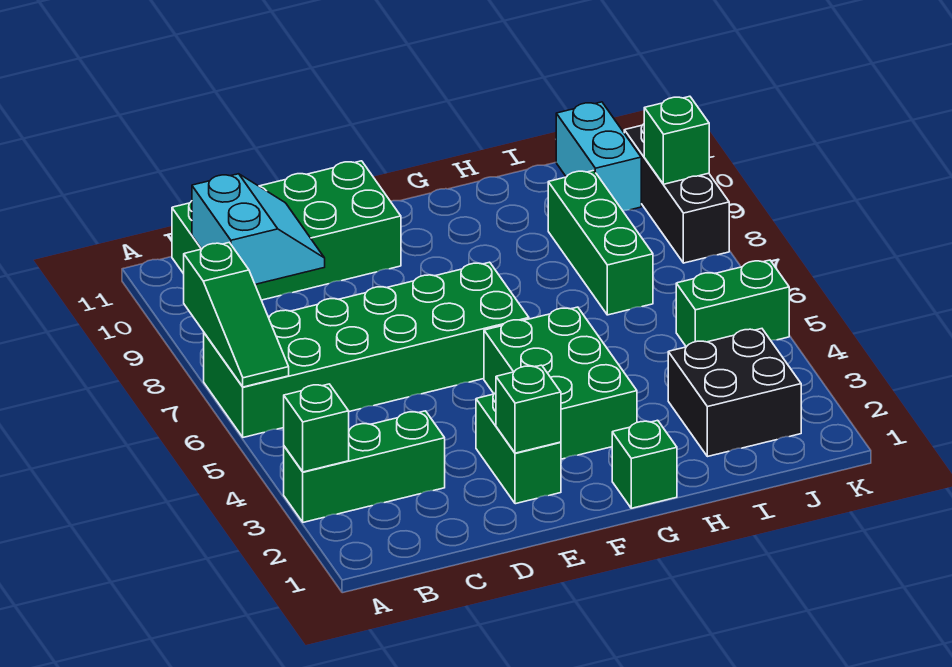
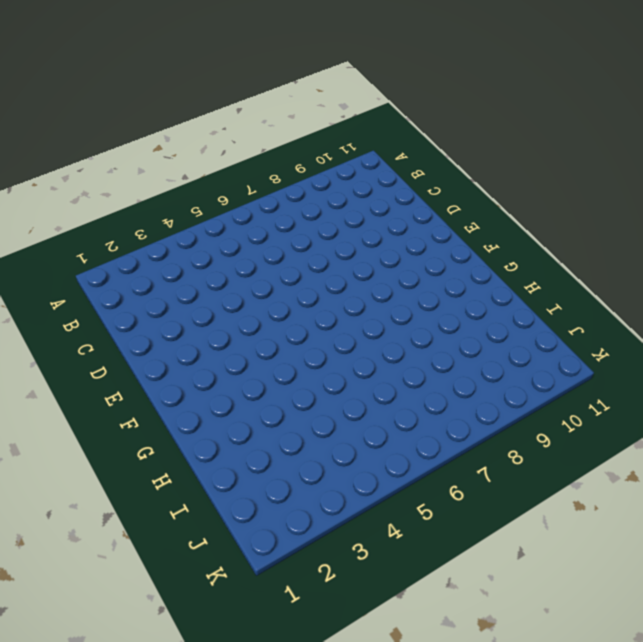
none -> green 1x3 brick [284,411,445,522]
none -> green 2x6 brick [204,262,529,437]
none -> green 2x4 brick [172,161,401,300]

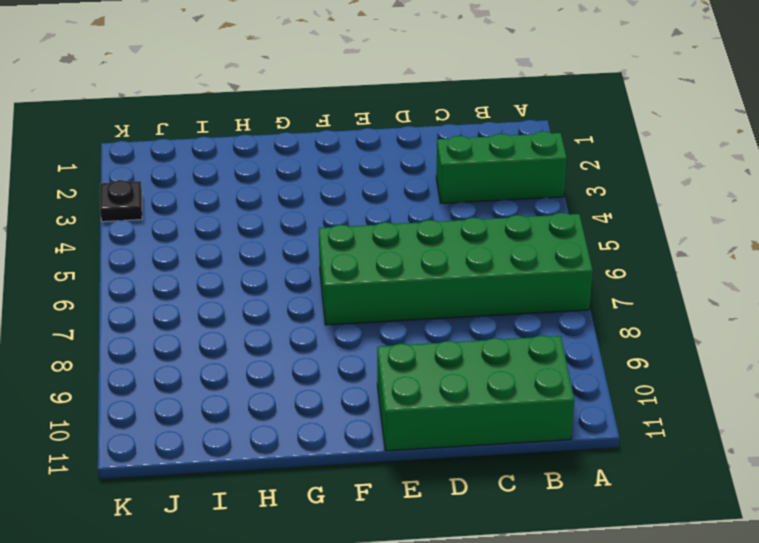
black 1x1 plate [100,180,142,222] -> none
none -> green 1x2 brick [476,393,561,504]
none -> green 2x3 brick [484,307,637,459]
none -> green 1x1 brick [612,420,677,508]

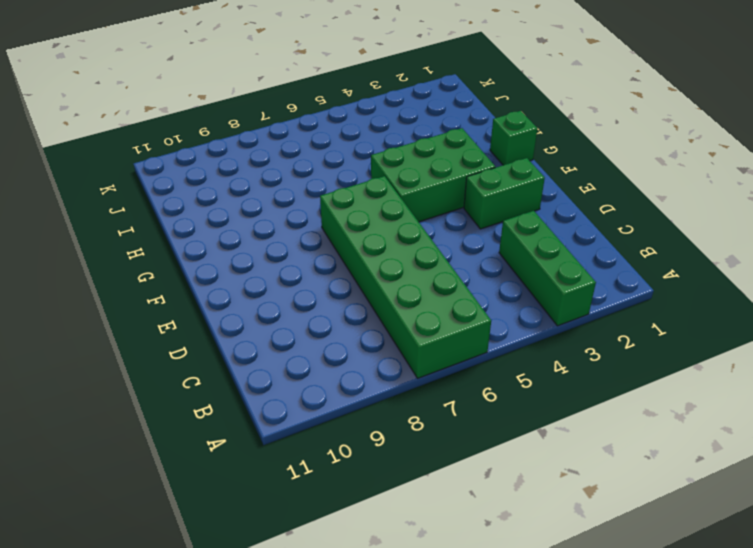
none -> green 2x4 brick [172,161,401,300]
none -> black 2x2 brick [668,329,801,457]
none -> green 1x3 brick [548,170,653,315]

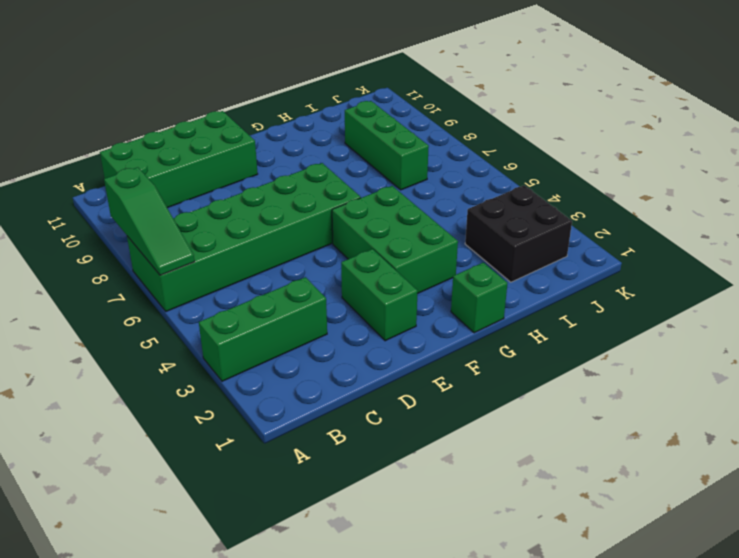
none -> green 1x2 brick [676,260,789,347]
none -> cyan 1x2 brick [556,102,641,211]
none -> black 1x3 brick [624,124,729,263]

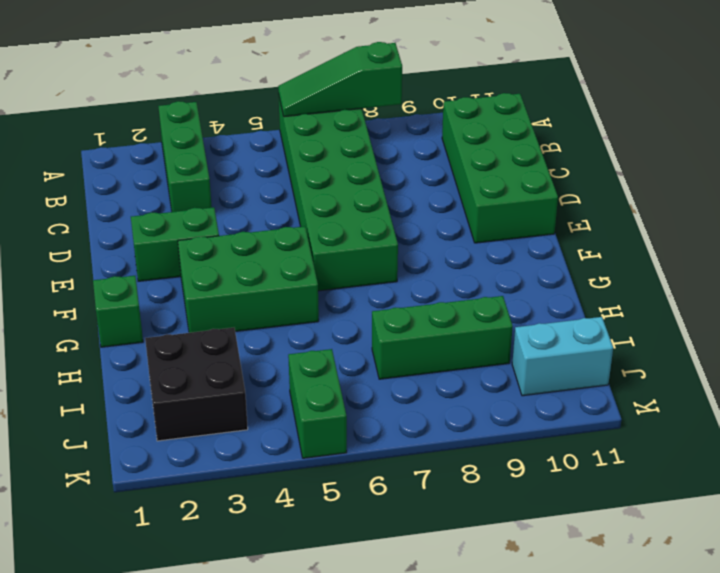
none -> black 1x3 brick [624,124,729,263]
none -> green 1x1 brick [284,384,349,472]
none -> cyan 2x2 slope [192,174,325,284]

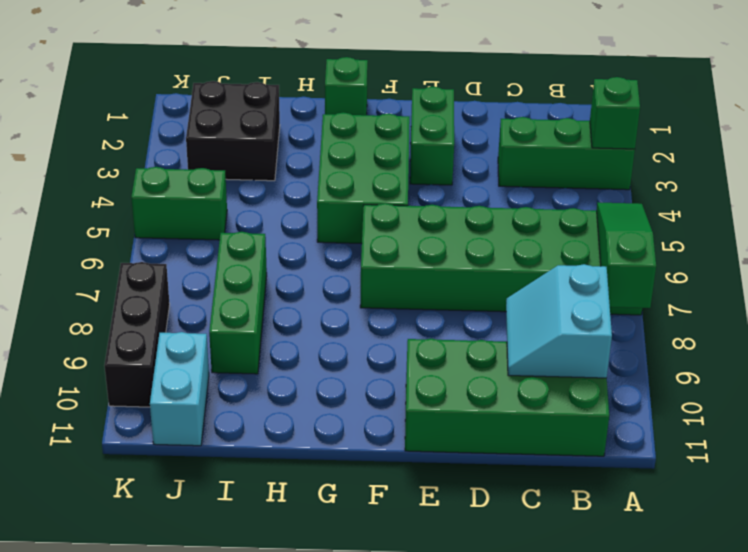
none -> green 1x1 brick [496,365,561,453]
none -> green 1x1 brick [644,96,709,184]

